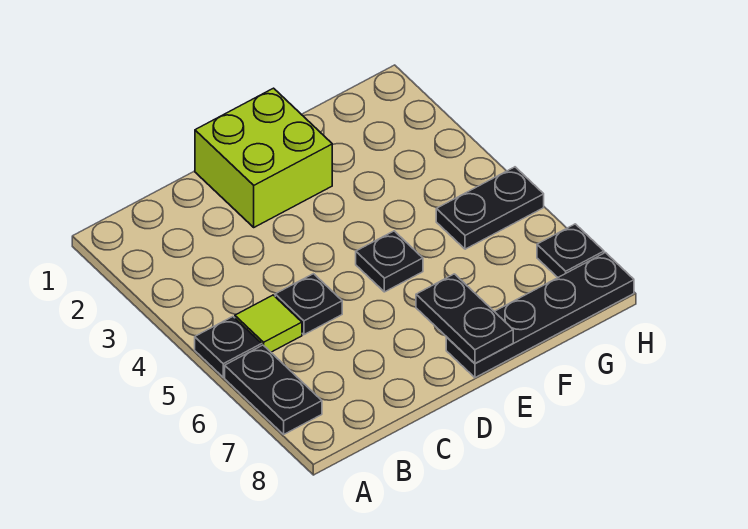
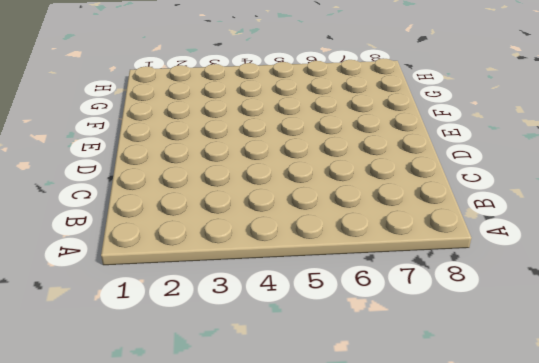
none -> black 1x1 plate [195,317,262,377]
none -> black 1x2 plate [225,345,322,434]

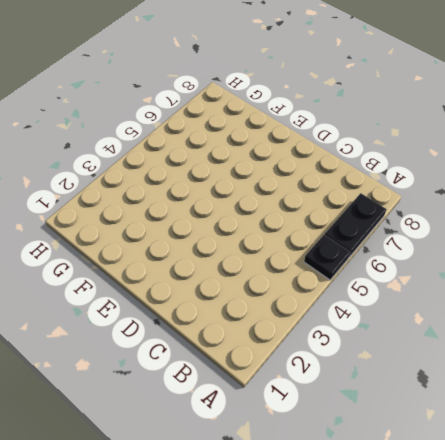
none -> lime 1x1 tile [235,295,302,352]
none -> black 1x1 plate [275,274,342,335]

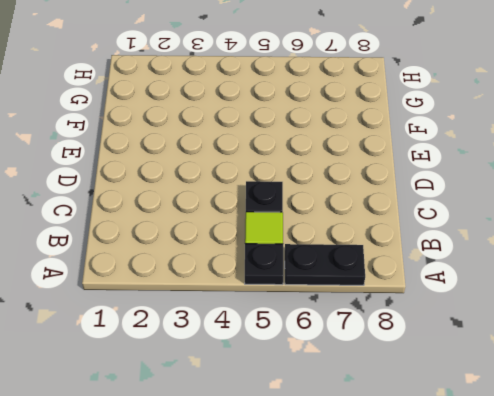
none -> lime 2x2 brick [195,88,332,227]
none -> black 1x1 plate [356,231,423,292]

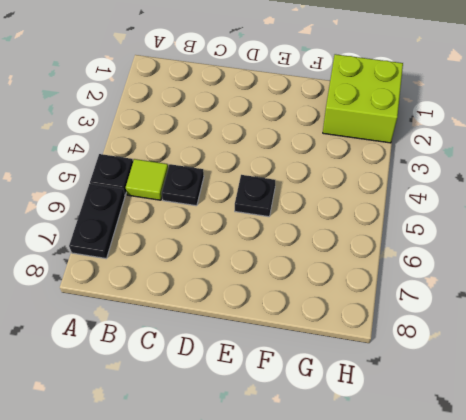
lime 2x2 brick [323,54,403,143] -> lime 2x2 brick moved to [195,88,332,227]
none -> black 1x4 plate [446,253,634,378]
none -> black 1x2 plate [436,167,544,249]

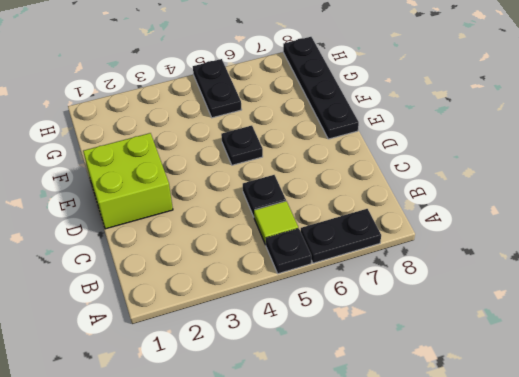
none -> black 1x1 plate [537,224,604,277]
none -> black 1x2 plate [416,274,513,364]

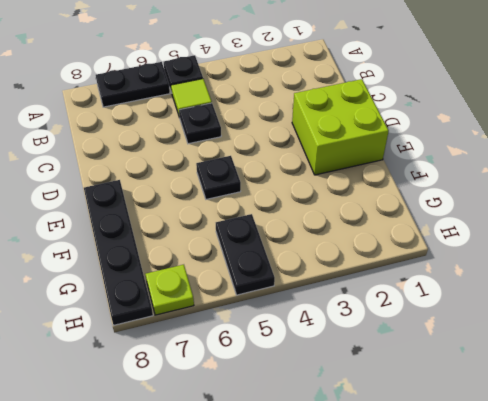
lime 1x1 plate [145,265,194,315] -> black 1x1 plate [537,224,604,277]
none -> black 1x2 plate [416,274,513,364]

